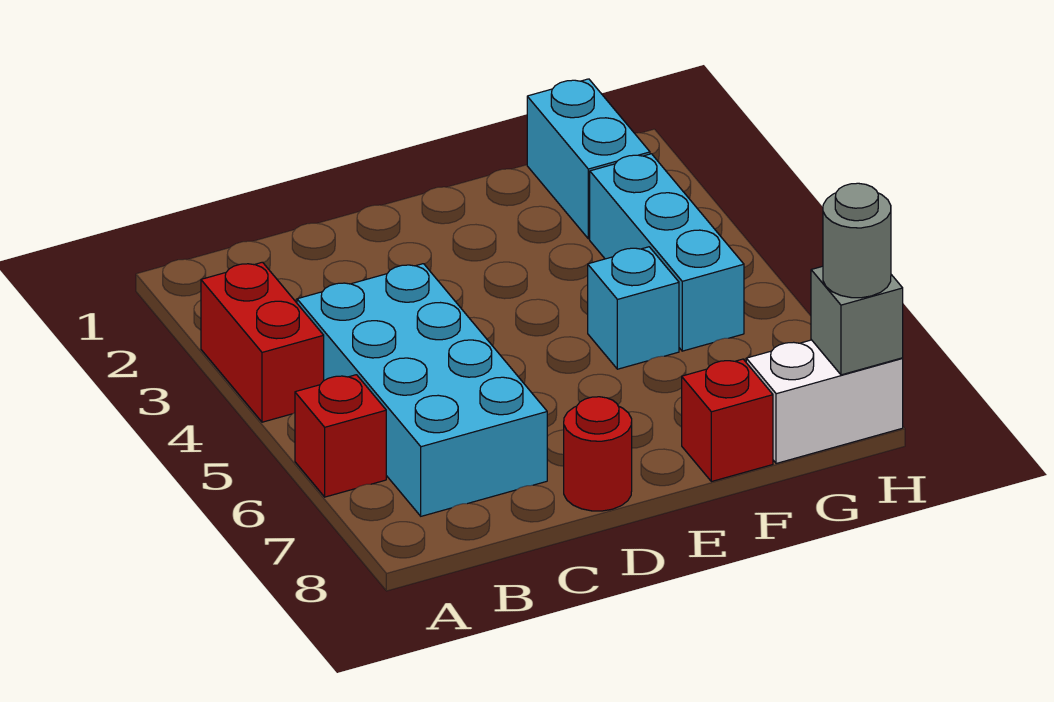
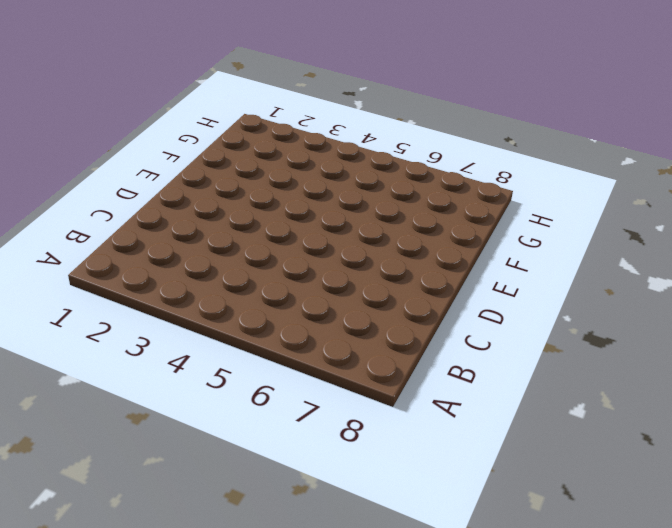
none -> red 1x2 brick [201,262,324,422]
none -> red 1x1 brick [295,375,386,497]

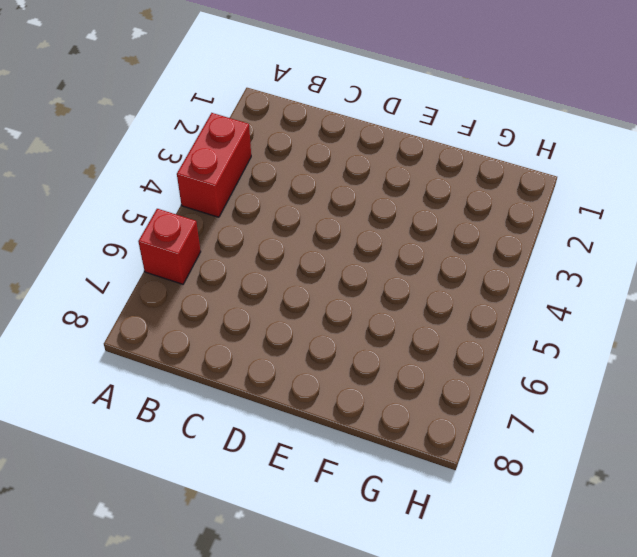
none -> cyan 2x4 brick [297,264,547,516]
none -> red 1x1 round brick [564,397,632,511]

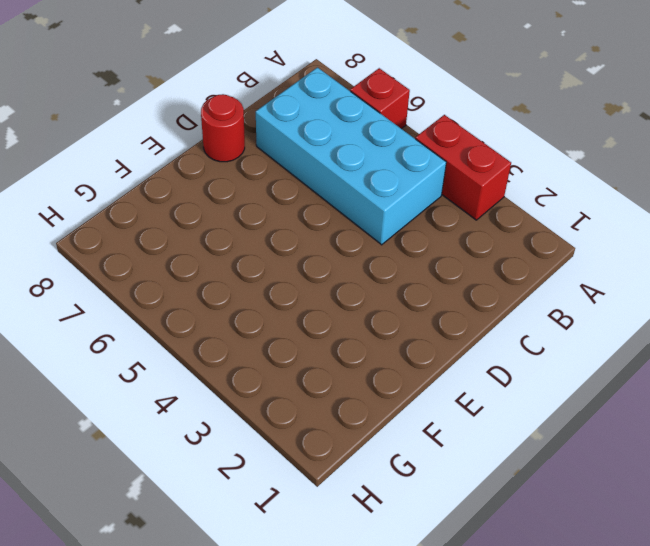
none -> cyan 1x1 brick [588,247,679,369]
none -> red 1x1 brick [682,359,773,482]

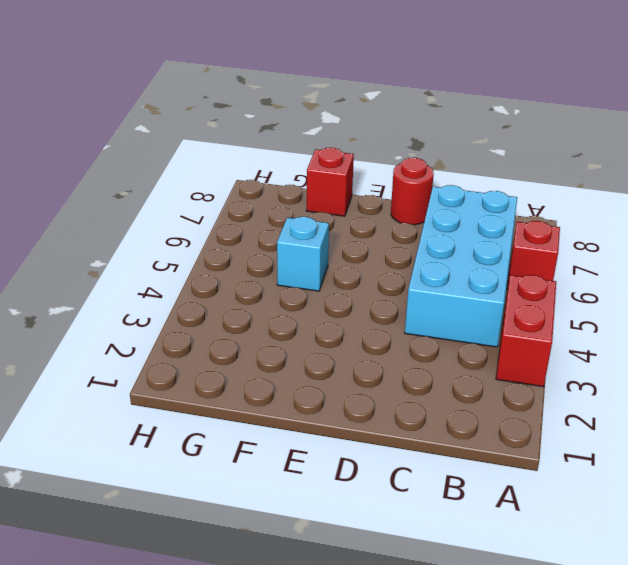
none -> cyan 1x2 brick [527,79,650,239]
none -> cyan 1x3 brick [590,154,744,351]

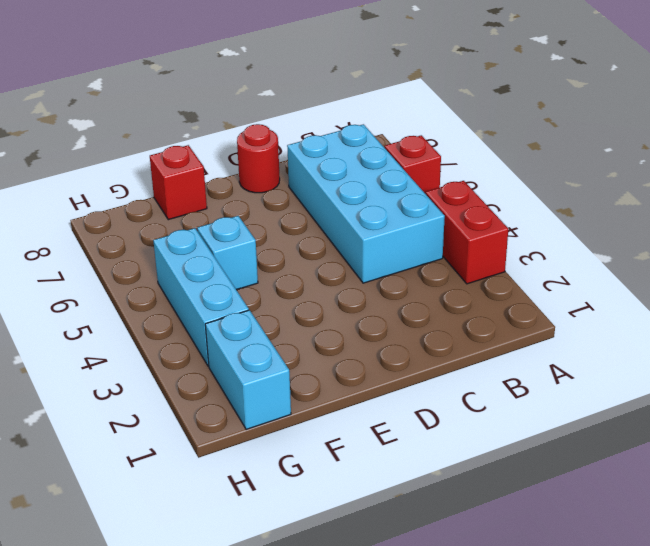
none -> white 1x2 brick [746,340,903,464]
none -> grey 1x1 brick [811,266,903,375]

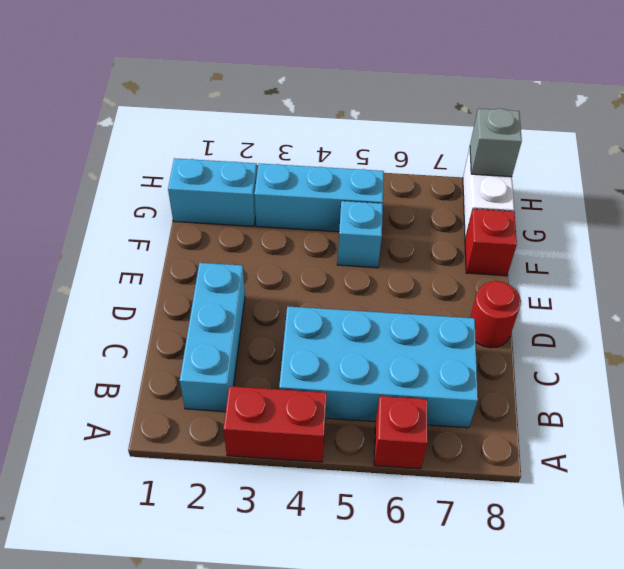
cyan 1x3 brick [180,263,245,412] -> none
none -> grey 1x1 round brick [823,183,891,298]

